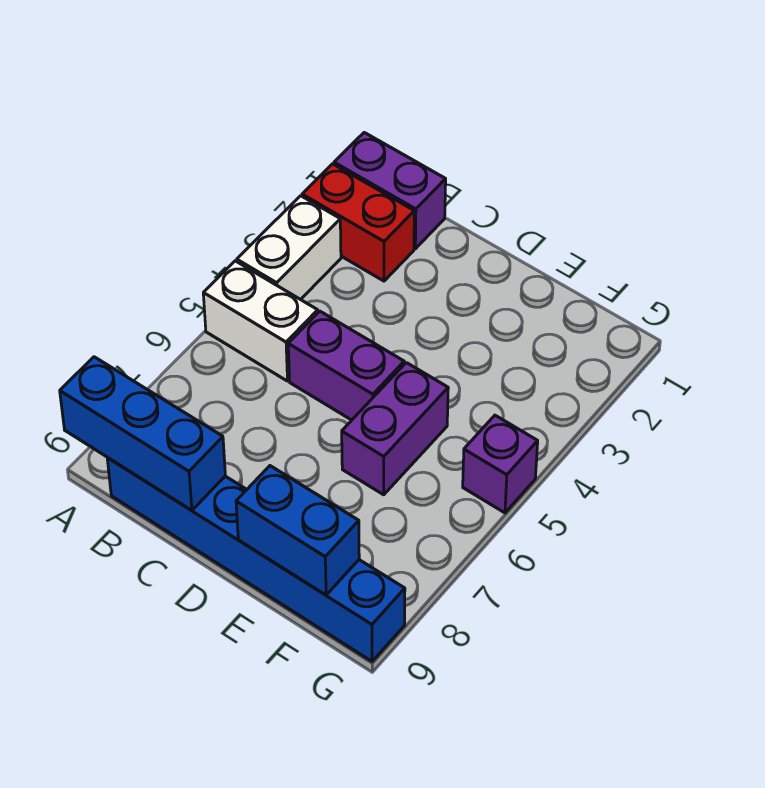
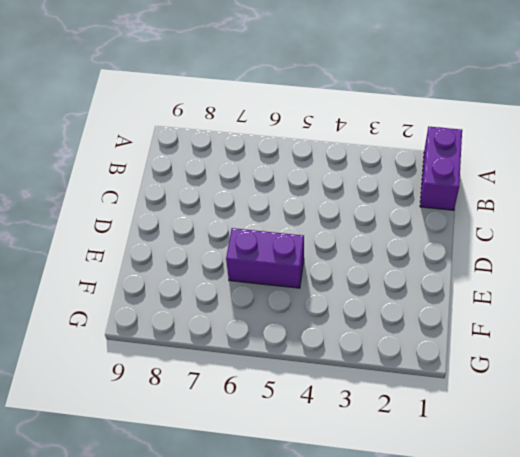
none -> red 1x2 brick [302,164,414,281]
none -> white 1x2 brick [237,196,341,300]

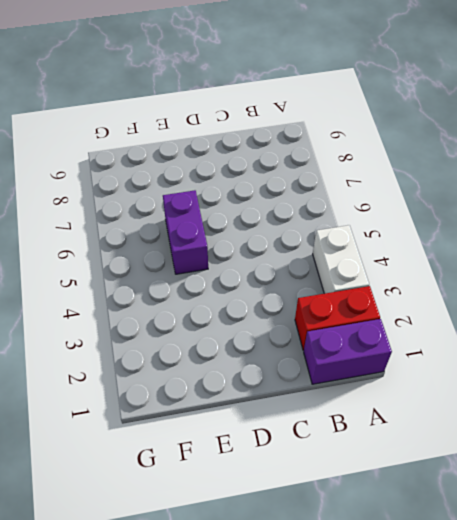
none -> white 1x2 brick [203,261,318,381]
none -> blue 1x6 brick [107,458,405,661]

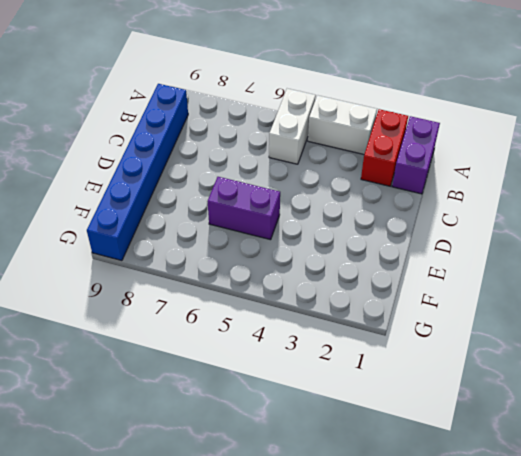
none -> purple 1x2 brick [288,311,404,420]
none -> purple 1x1 brick [463,415,538,513]

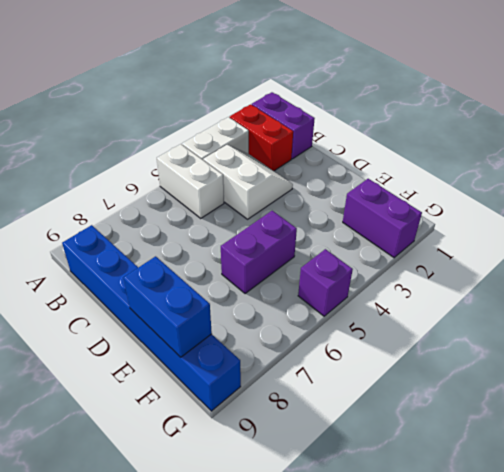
white 2x2 slope [203,145,293,219] -> none
purple 1x2 brick [343,179,422,258] -> purple 1x2 brick moved to [288,311,404,420]
none -> blue 1x3 brick [60,357,225,510]

